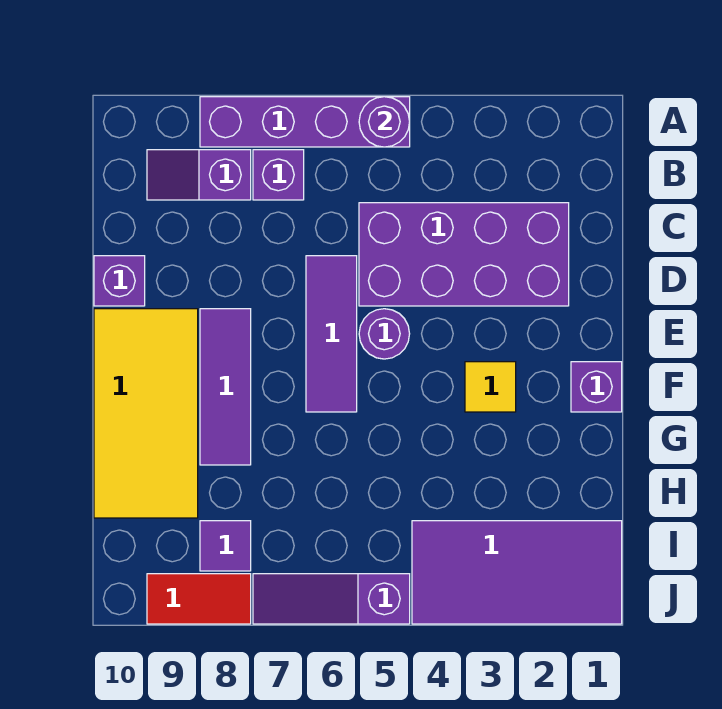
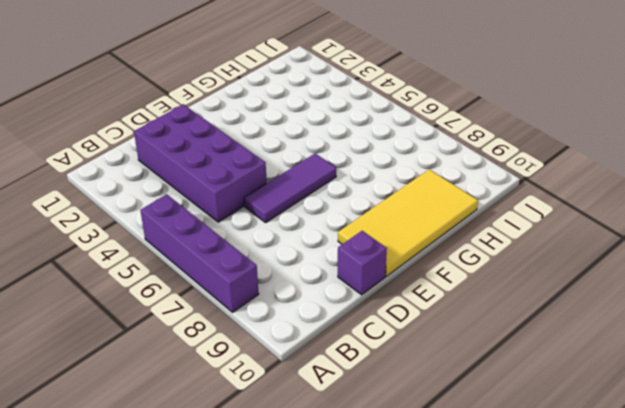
none -> purple 1x1 brick [253,150,304,200]
none -> purple 1x2 slope [147,150,251,200]
none -> purple 1x1 round brick [359,309,410,359]

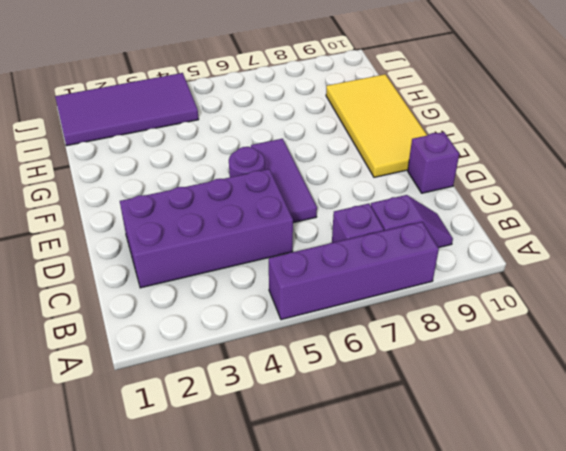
none -> purple 1x3 tile [200,309,251,465]
none -> purple 1x1 brick [571,362,622,412]
none -> yellow 1x1 tile [465,362,516,412]

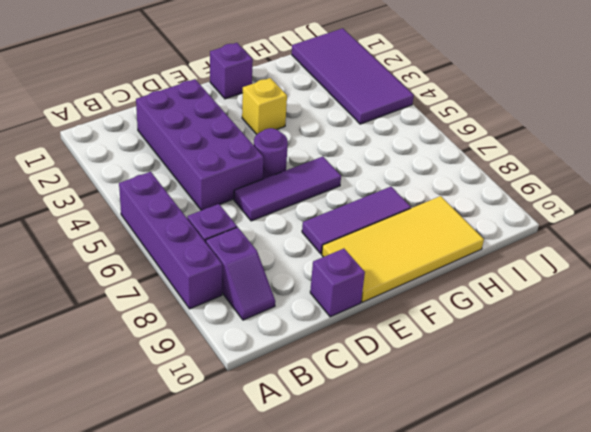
yellow 1x1 brick [242,78,287,134] -> yellow 1x1 tile [465,362,516,412]
none -> purple 1x1 tile [200,521,251,571]
none -> purple 1x3 slope [253,574,410,624]
none -> red 1x2 tile [147,574,251,624]

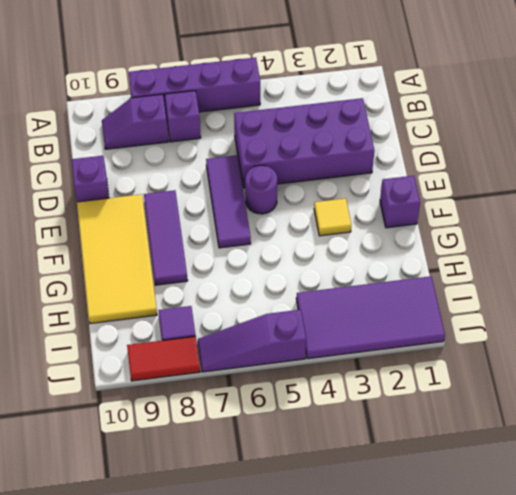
none -> purple 1x1 round brick [359,97,410,147]

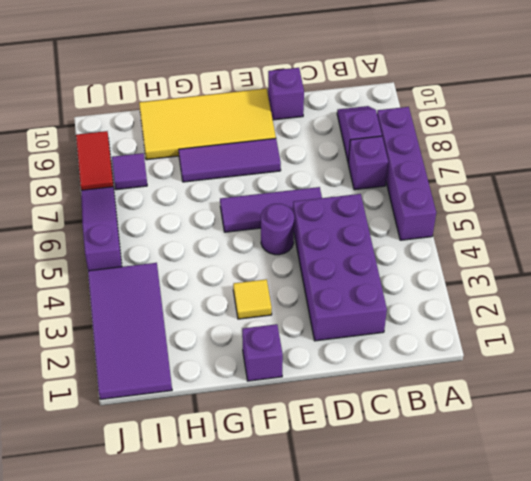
none -> purple 1x1 round brick [359,97,410,147]

